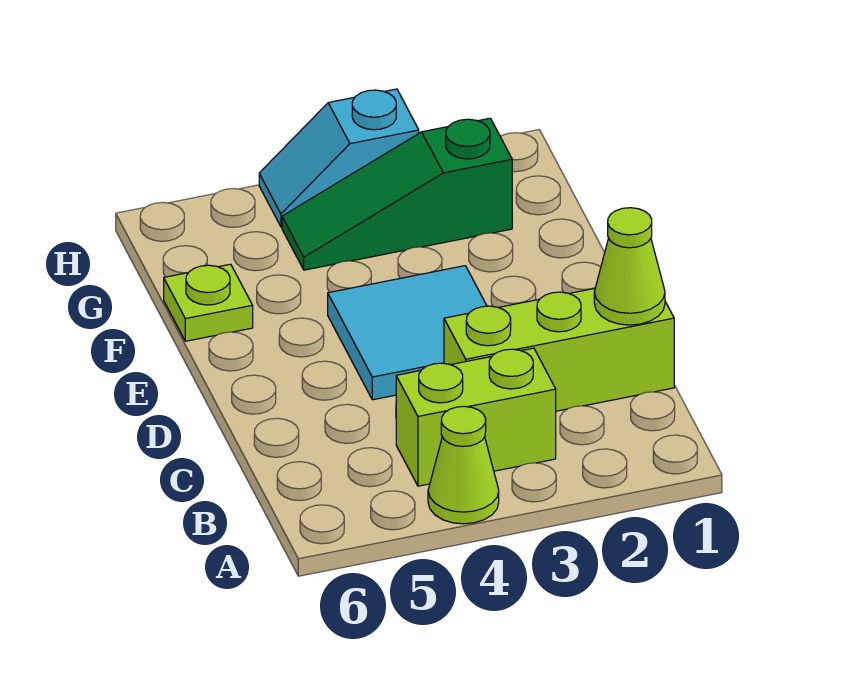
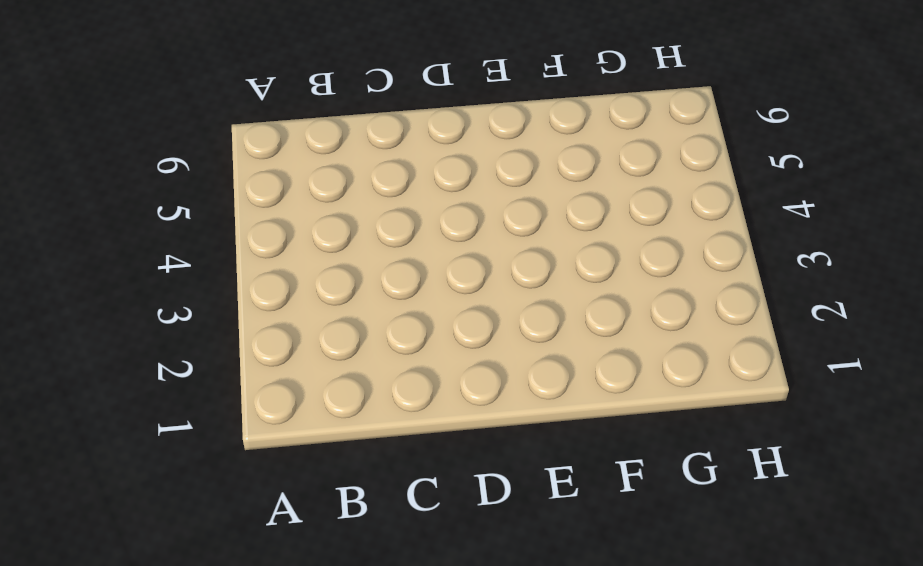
none -> lime 1x1 cone [428,406,499,524]
none -> lime 1x2 brick [396,348,556,486]

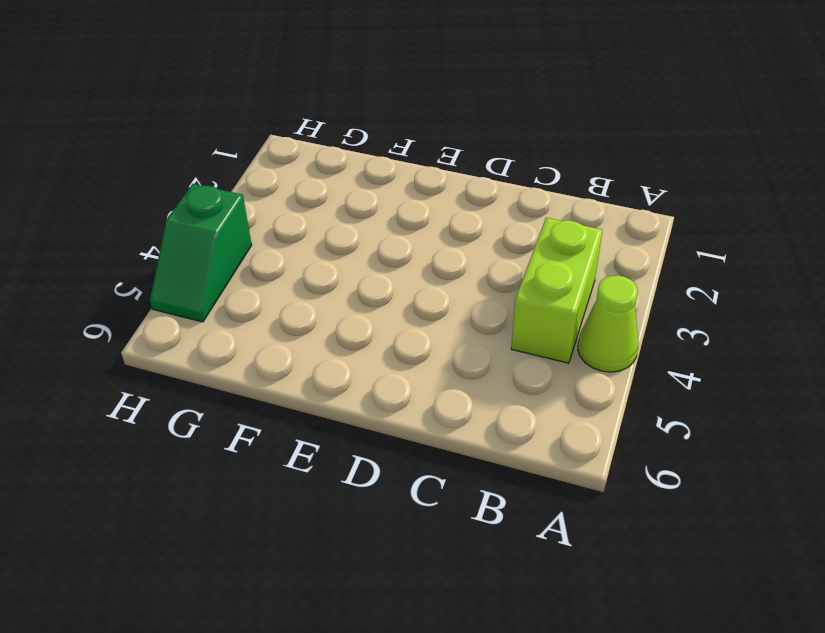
green 1x2 slope [150,184,252,322] -> cyan 1x2 slope [259,89,419,227]
none -> lime 1x3 brick [444,288,674,411]
none -> cyan 2x2 tile [328,266,487,400]

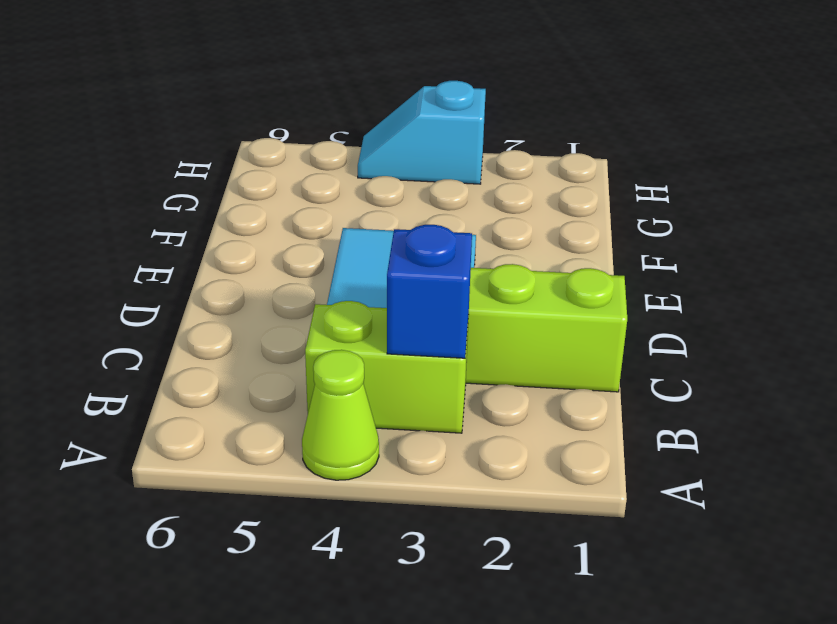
blue 1x1 brick [387,225,472,358] -> none
none -> lime 1x1 plate [164,264,253,341]
none -> green 1x3 slope [282,118,512,270]

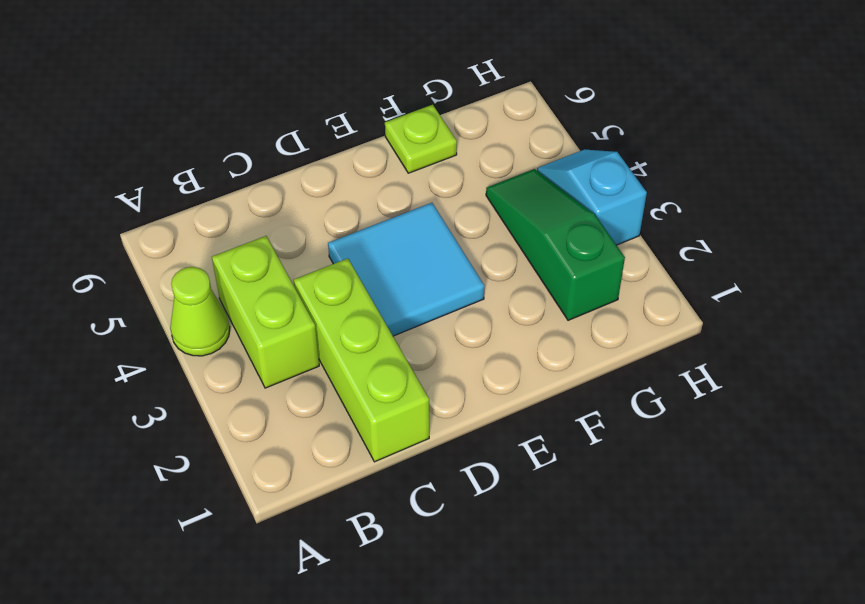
none -> lime 1x1 cone [594,208,665,325]

